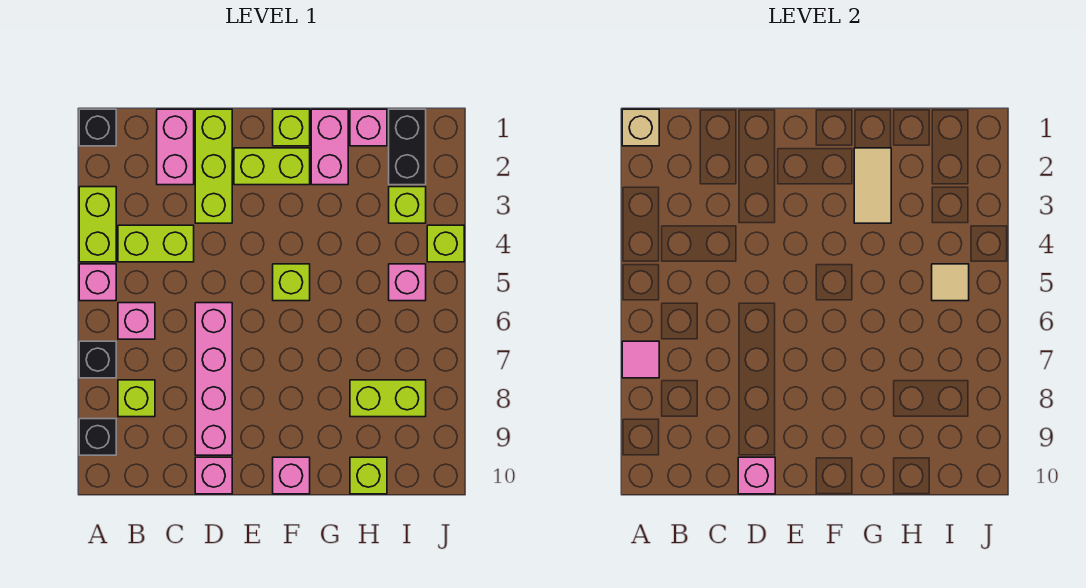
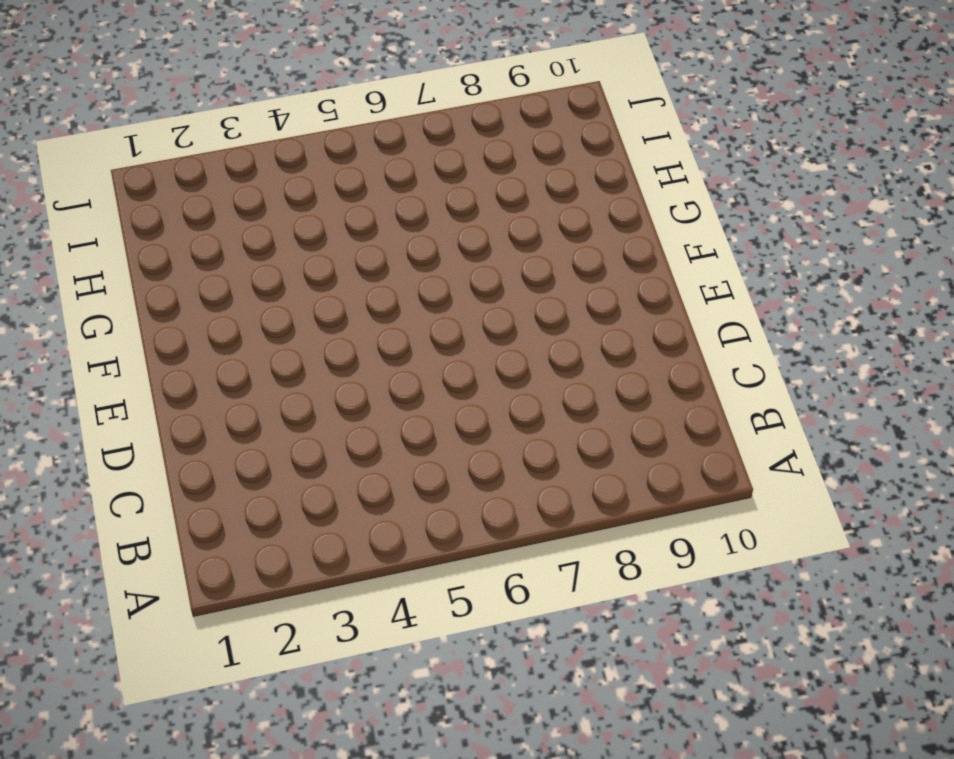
none -> black 1x1 brick [79,109,116,146]
none -> lime 1x2 brick [79,187,116,262]
none -> pink 1x1 brick [79,264,116,301]

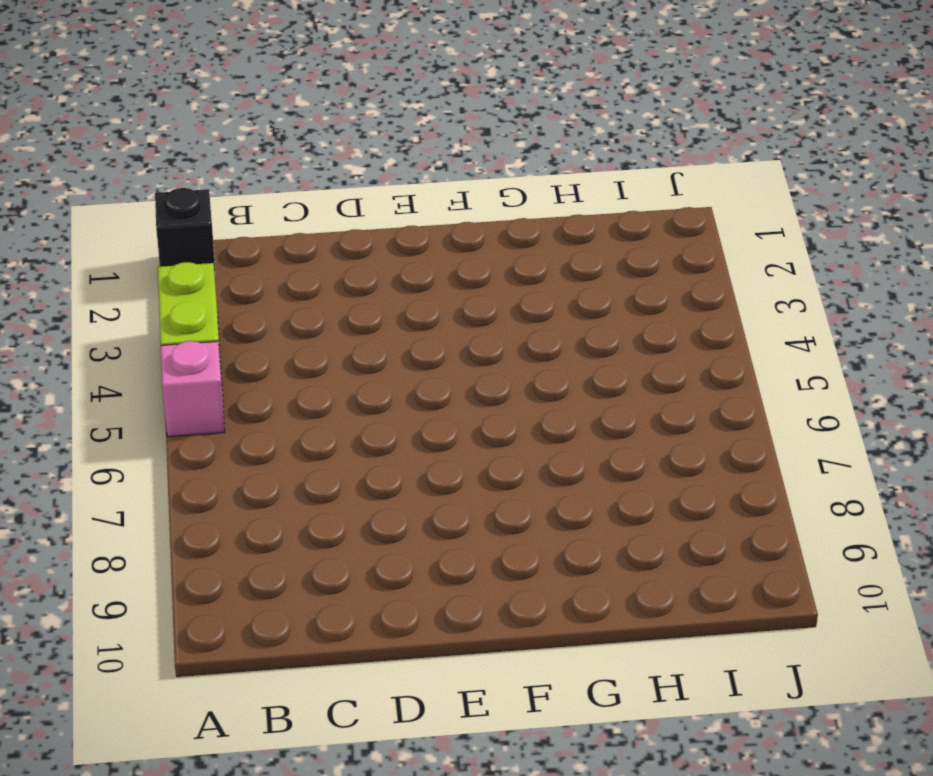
none -> black 1x1 brick [79,341,116,378]
none -> black 1x1 brick [79,419,116,455]
none -> lime 1x2 brick [118,225,194,262]

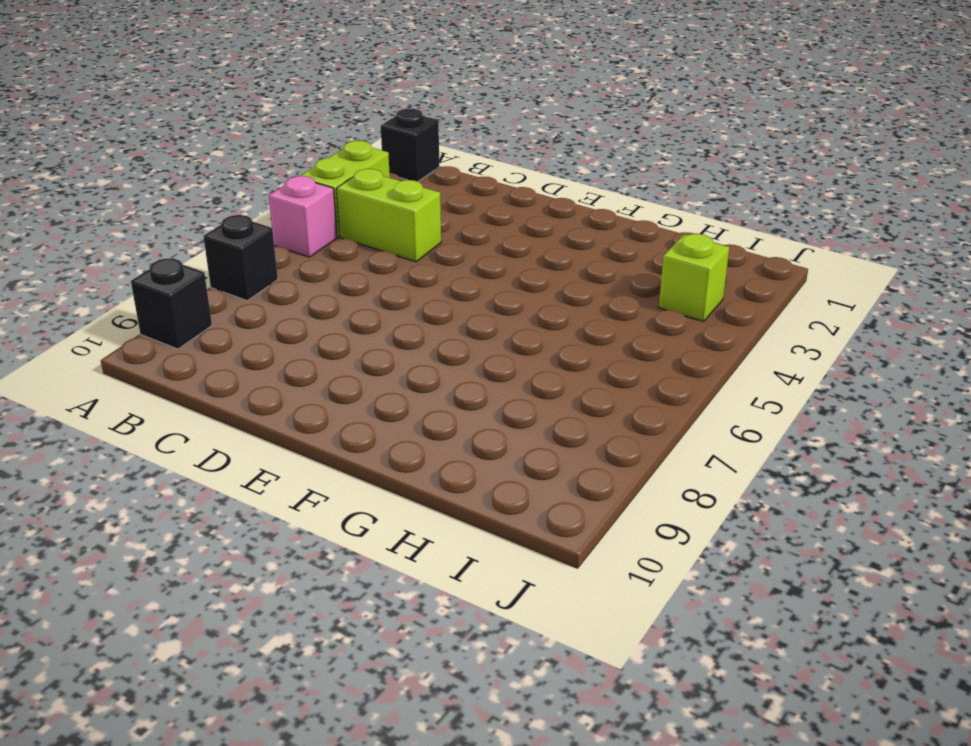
none -> pink 1x1 brick [118,303,155,339]
none -> lime 1x1 brick [118,380,155,417]
none -> pink 1x2 brick [157,109,194,185]

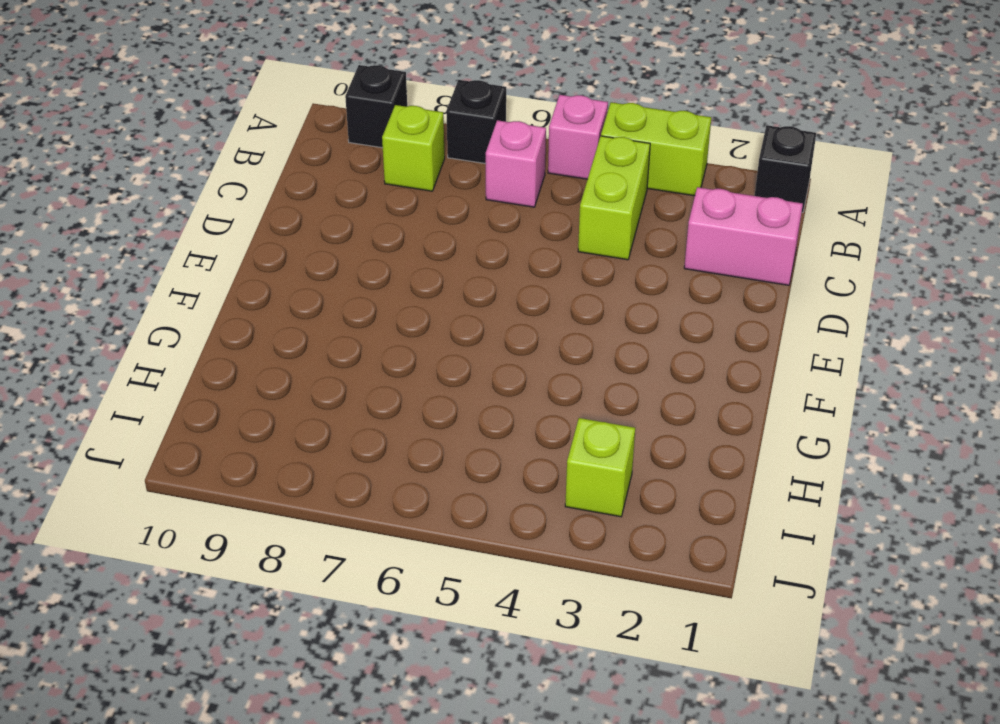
none -> lime 1x3 brick [195,109,232,223]
none -> pink 1x4 brick [195,303,232,455]
none -> pink 1x1 brick [195,457,232,494]

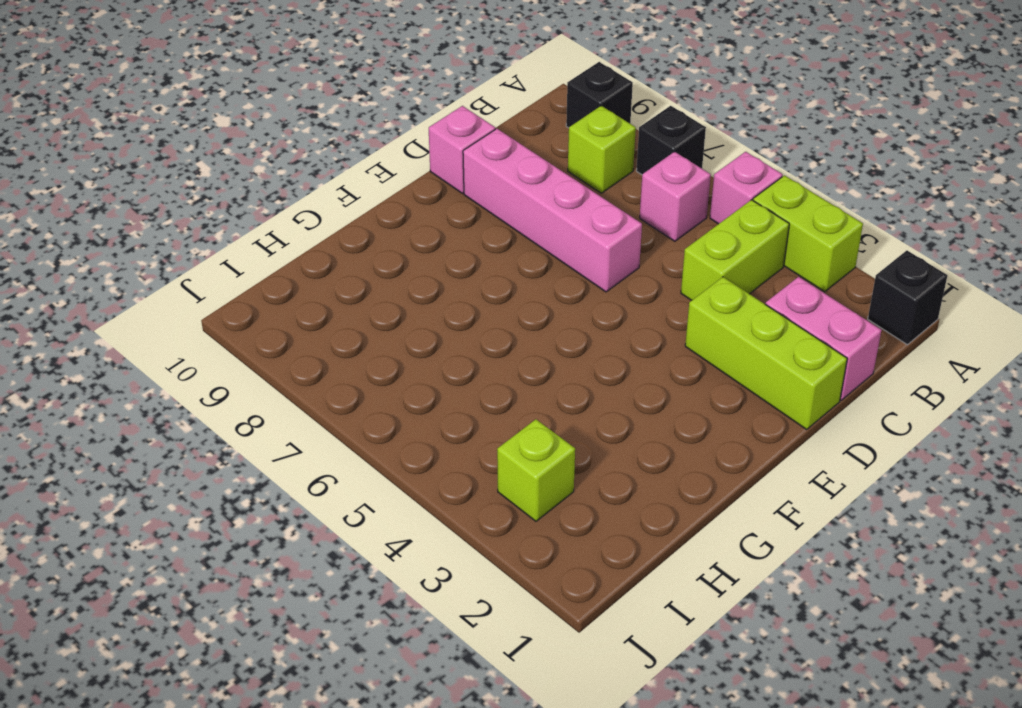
none -> lime 1x2 brick [234,148,310,185]
none -> lime 1x1 brick [273,109,310,146]
none -> lime 1x1 brick [273,264,310,301]

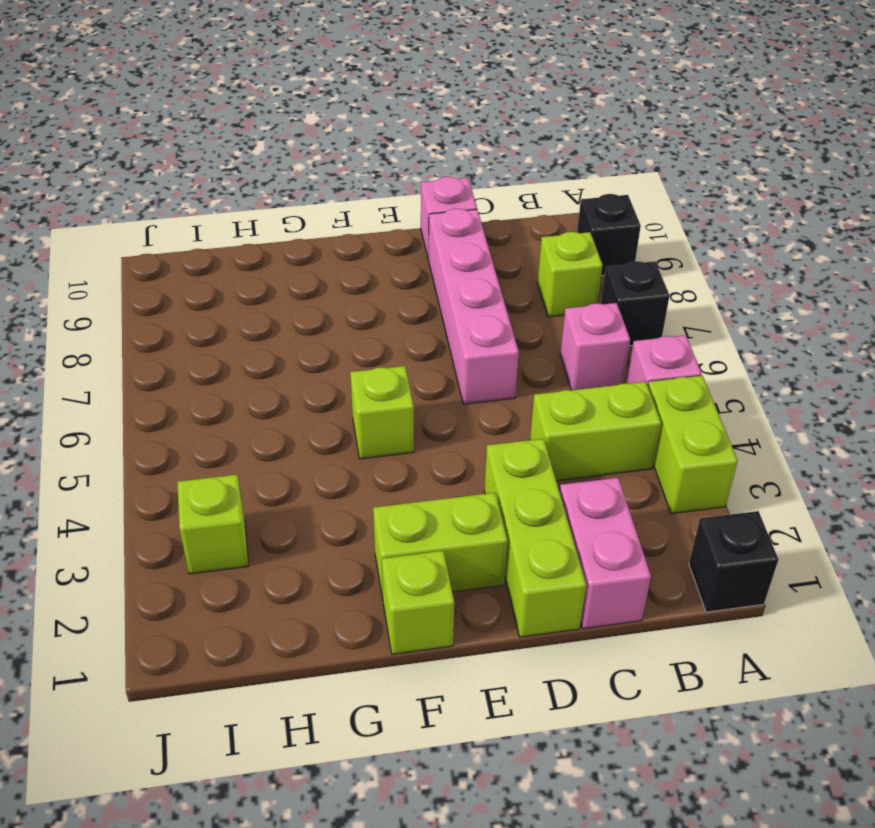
none -> pink 1x1 brick [273,457,310,494]
none -> pink 1x2 brick [311,109,348,185]
none -> pink 1x1 brick [350,109,387,146]

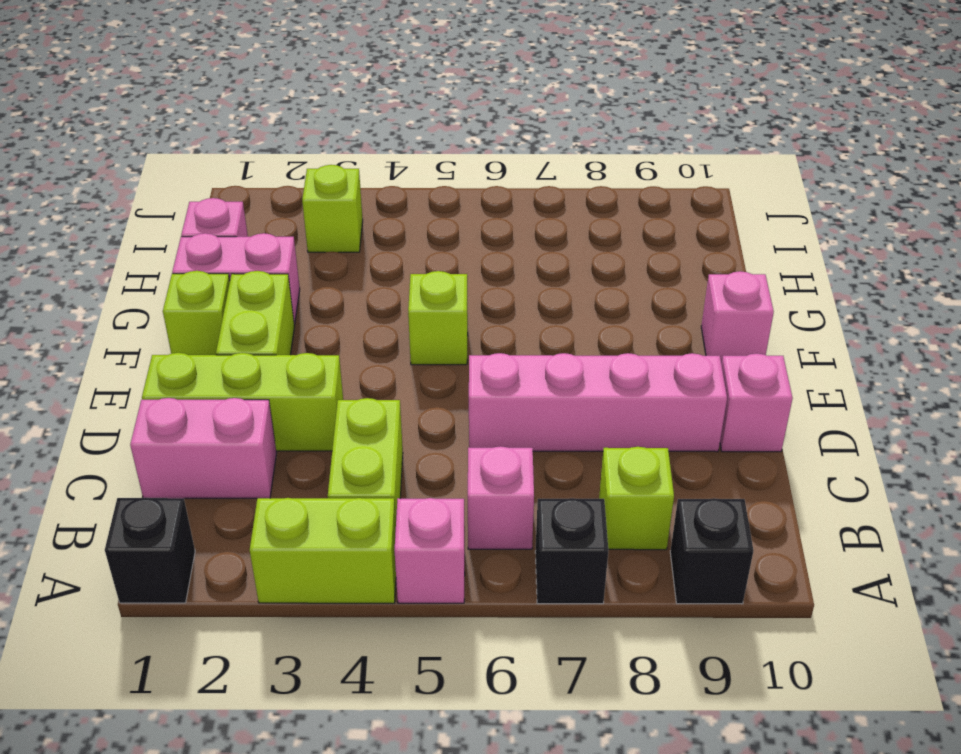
none -> lime 1x2 brick [350,380,426,417]
none -> lime 1x1 brick [350,457,387,494]
none -> black 1x2 brick [389,109,426,185]

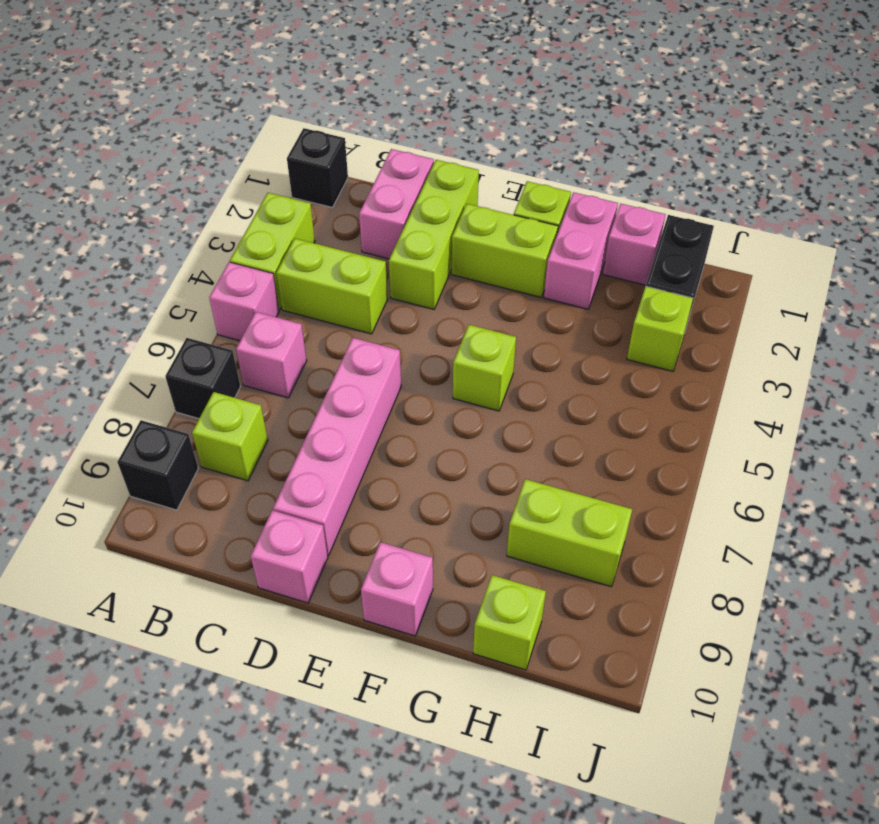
none -> pink 1x1 brick [389,264,426,301]
none -> lime 1x1 brick [427,225,464,262]
none -> tan 1x1 brick [622,109,659,146]

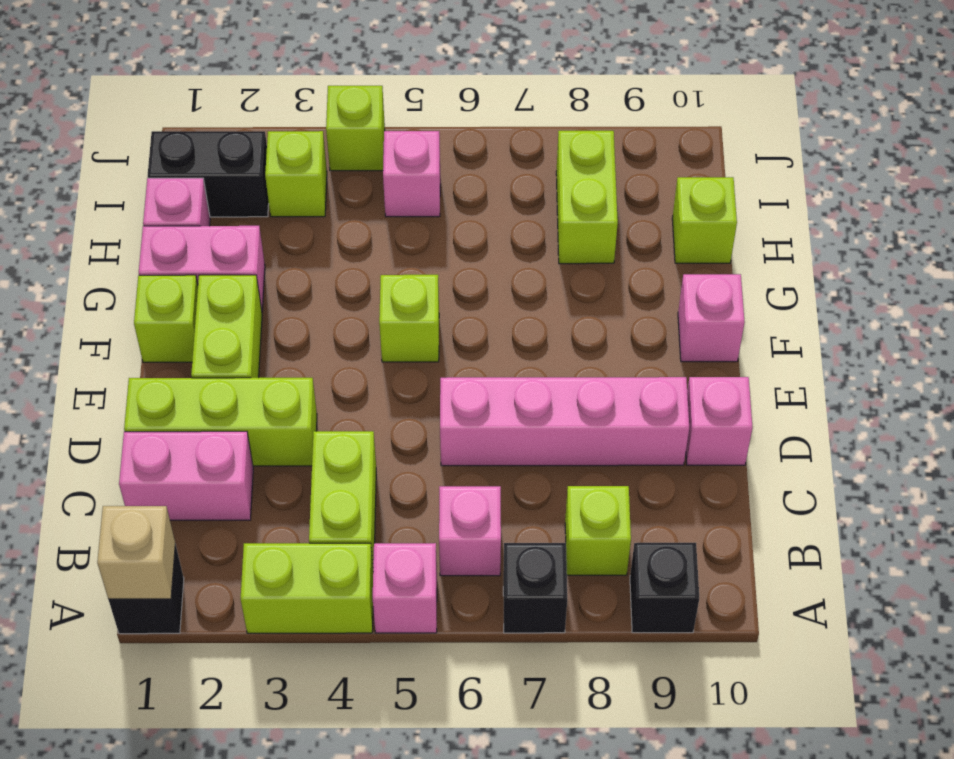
none -> pink 1x1 tile [622,341,659,378]
none -> pink 1x1 brick [738,457,775,494]
none -> tan 1x2 tile [854,148,891,223]

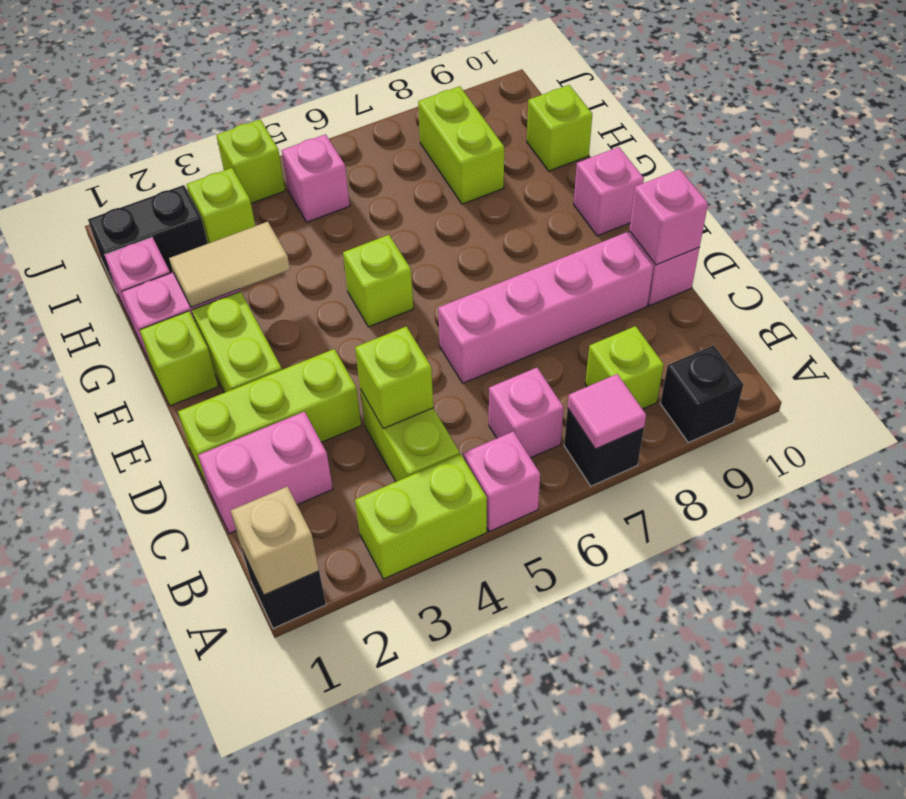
lime 1x1 brick [355,326,433,429] -> none
none -> tan 1x1 tile [932,264,969,301]

